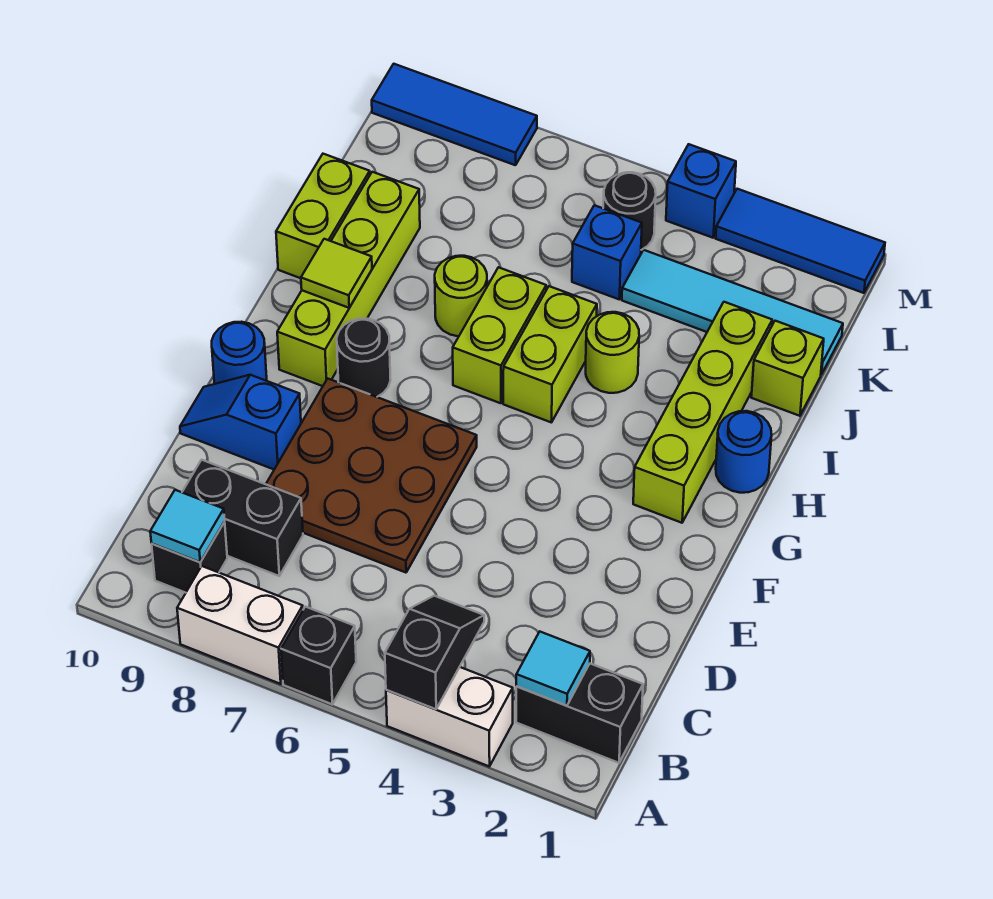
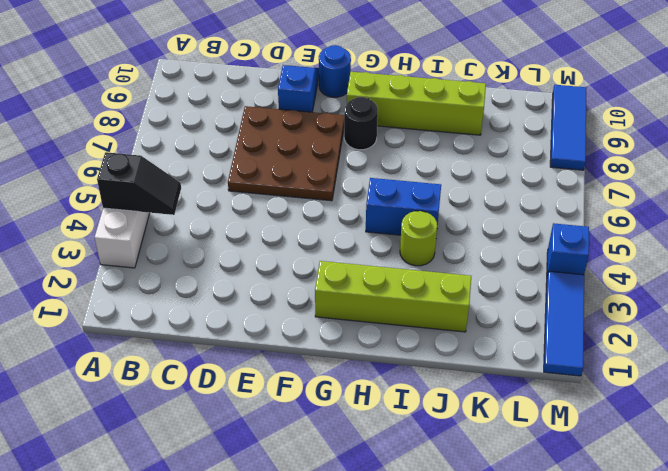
blue 1x2 brick [366,178,441,235] -> lime 1x2 brick [503,286,597,423]
none -> black 1x1 brick [281,607,356,704]
none -> white 1x2 brick [177,566,303,684]
none -> black 1x2 brick [516,664,643,763]

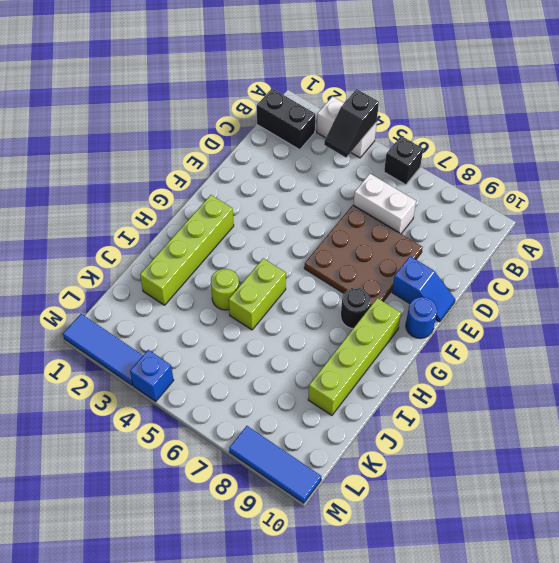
white 1x2 brick [353,174,416,234] -> white 1x2 brick moved to [177,566,303,684]
none -> black 1x1 brick [152,522,227,593]
none -> black 1x2 brick [182,460,303,576]
none -> blue 1x1 round brick [716,411,772,493]

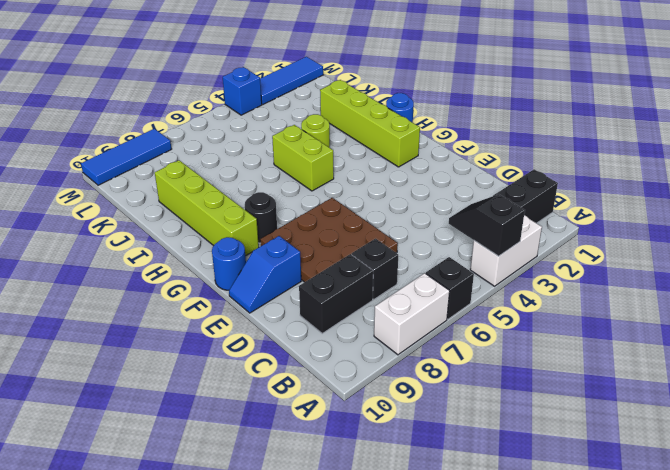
black 1x1 brick [352,239,398,299] -> black 1x1 brick moved to [152,522,227,593]
none -> lime 1x2 brick [453,267,546,403]
none -> lime 1x1 round brick [435,256,487,336]
none -> lime 1x2 brick [276,154,370,278]

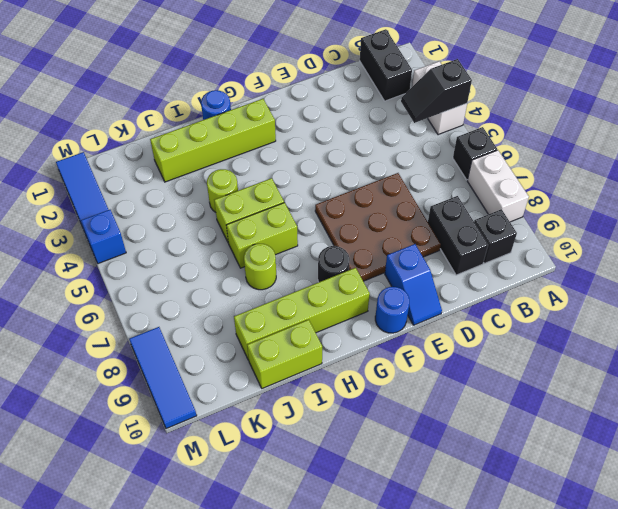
none -> lime 1x1 brick [751,321,824,416]
none -> cyan 1x4 tile [622,250,843,375]
none -> blue 1x1 brick [572,205,642,299]

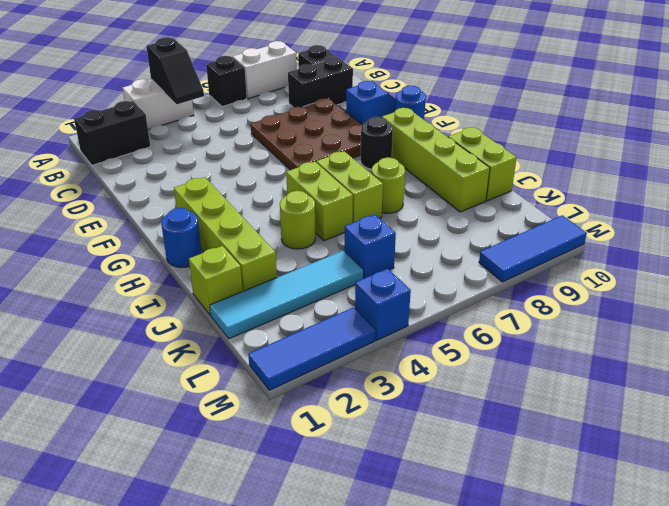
none -> black 1x1 round brick [603,172,656,250]
none -> cyan 1x1 tile [516,632,590,706]
none -> cyan 1x1 tile [150,490,225,562]

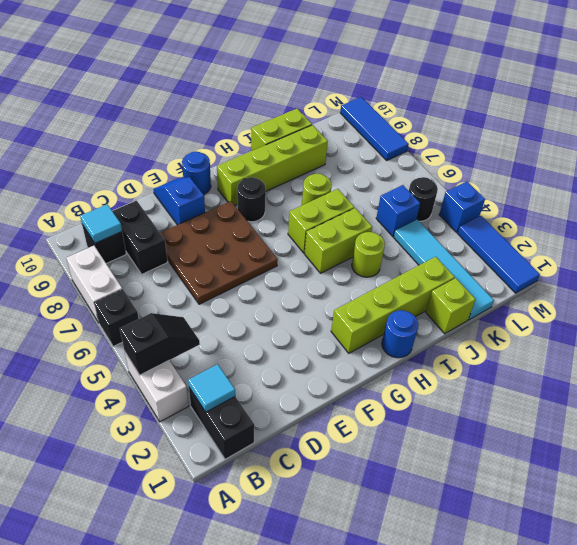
none -> lime 1x1 tile [301,239,372,308]

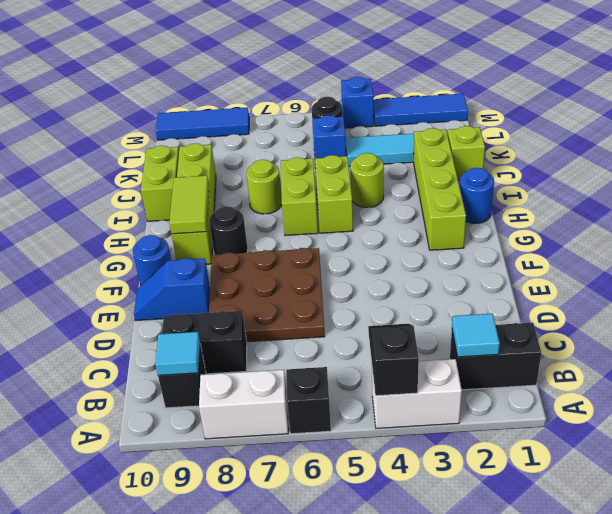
lime 1x2 tile [169,176,209,234] -> lime 1x1 tile [301,239,372,308]

